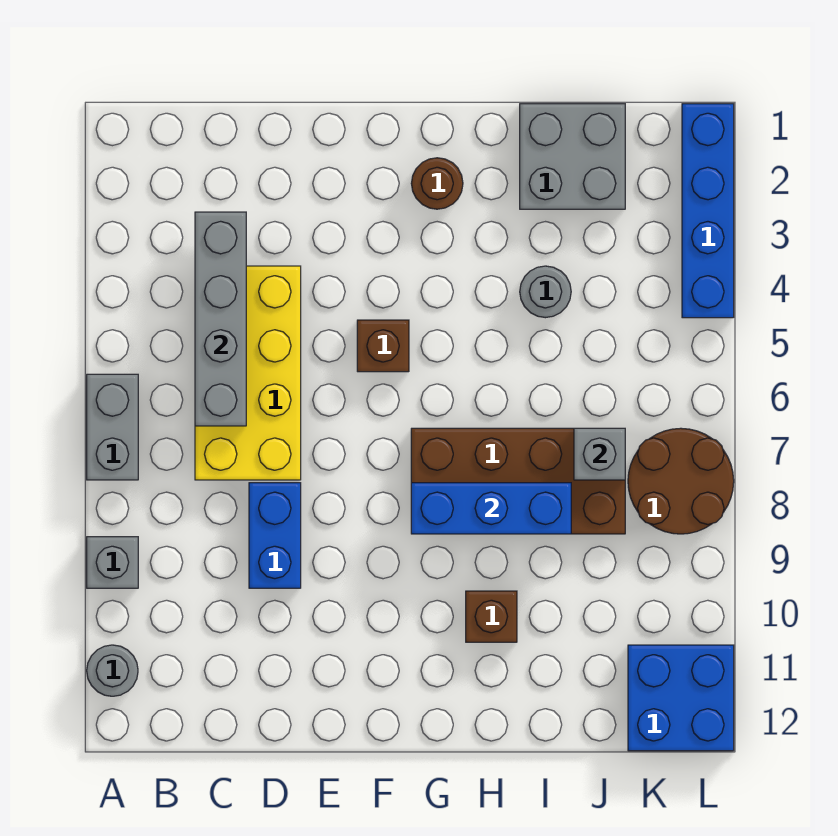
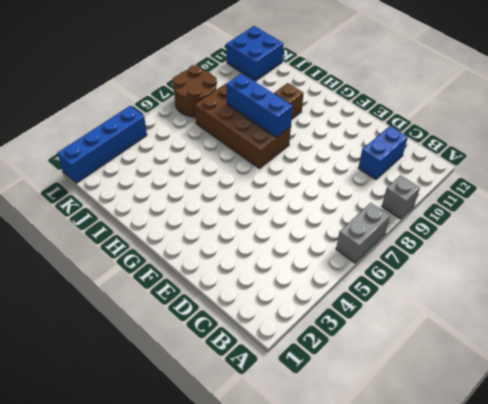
blue 1x2 brick [358,126,408,180] -> blue 1x2 brick moved to [249,483,301,588]
none -> grey 1x1 round brick [87,645,138,696]
none -> yellow 2x4 brick [195,266,301,480]
none -> brown 1x1 brick [357,320,409,372]

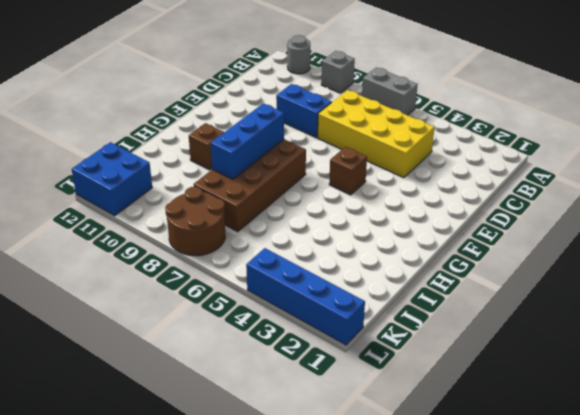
none -> brown 1x1 round brick [411,158,463,209]
none -> grey 2x2 brick [520,104,625,209]
none -> grey 1x1 round brick [520,266,571,318]

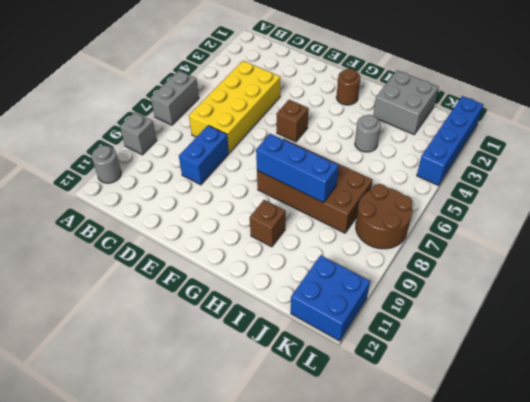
none -> grey 1x4 brick [195,212,246,426]
none -> grey 1x1 brick [574,428,625,480]

